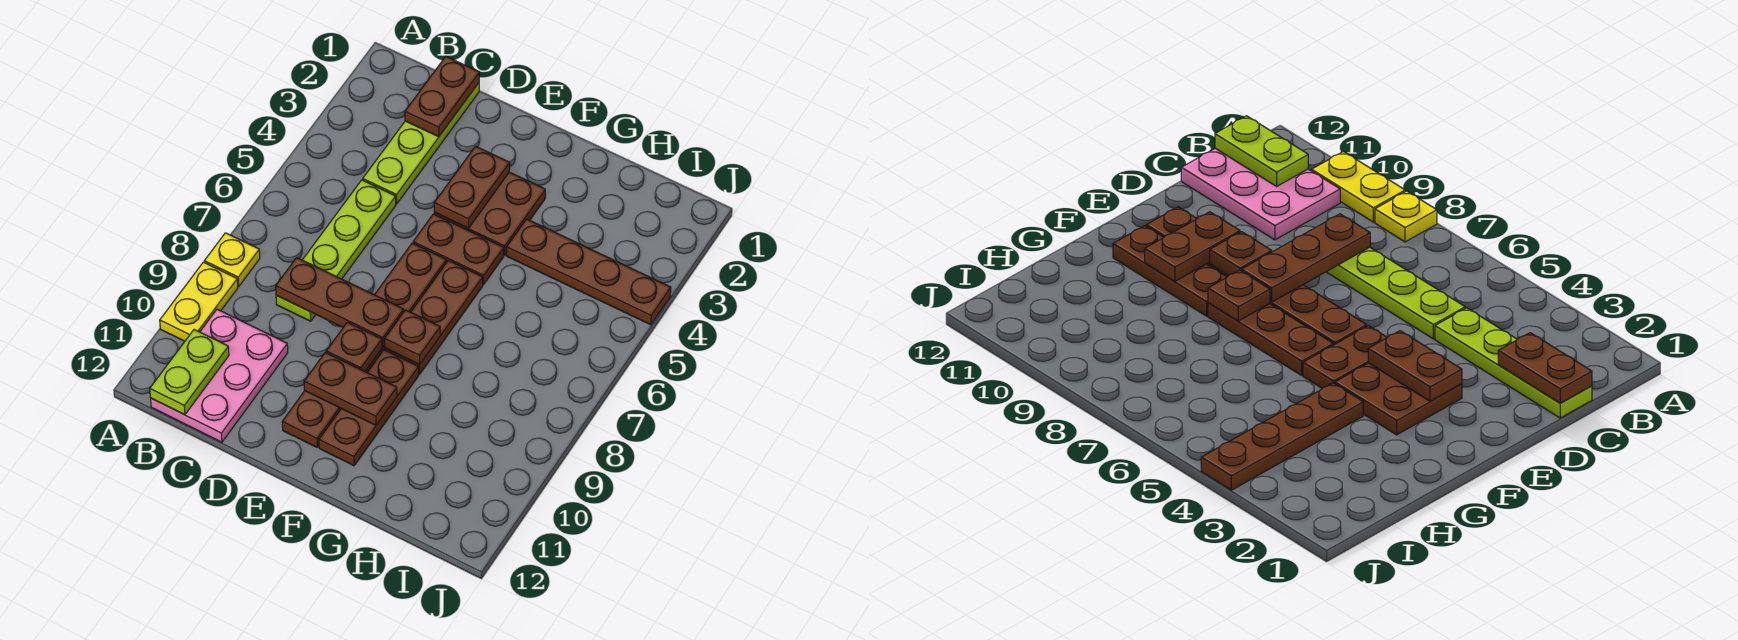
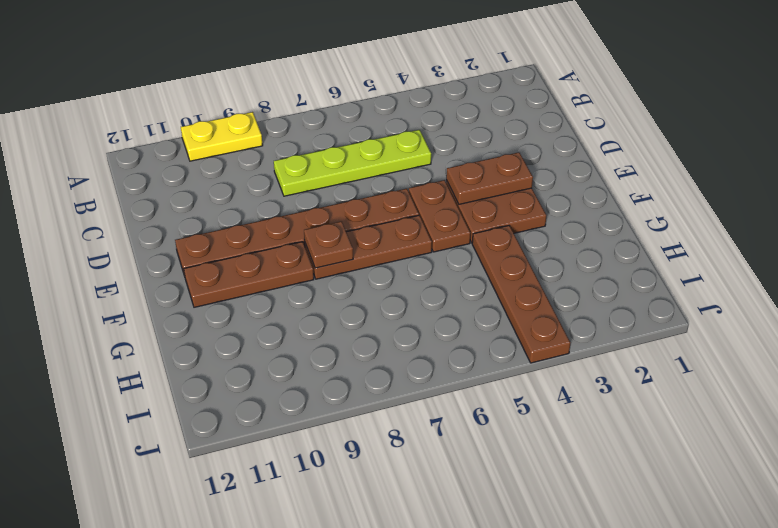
none -> yellow 1x1 plate [204,233,260,286]
none -> pink 2x3 plate [151,309,288,442]
none -> lime 1x4 plate [363,83,479,204]

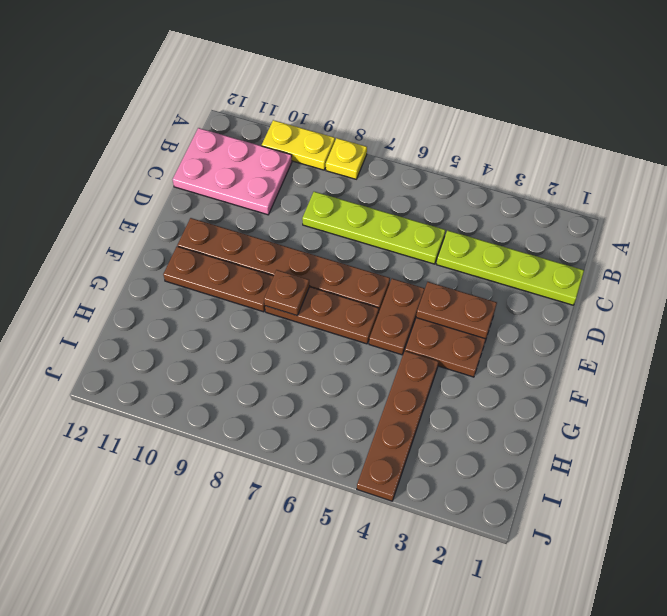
none -> lime 1x2 plate [150,330,229,415]
none -> brown 1x2 plate [405,57,479,137]
none -> brown 1x3 plate [276,258,404,347]

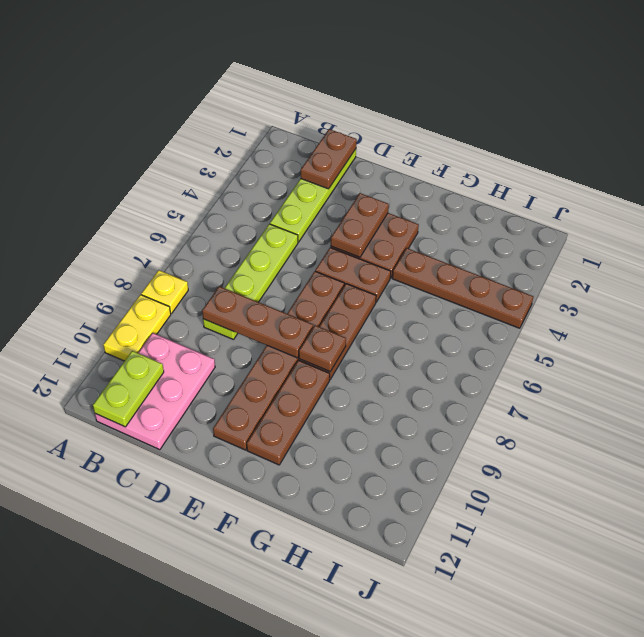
none -> brown 1x1 plate [326,322,382,371]
none -> brown 1x2 plate [304,352,397,425]

